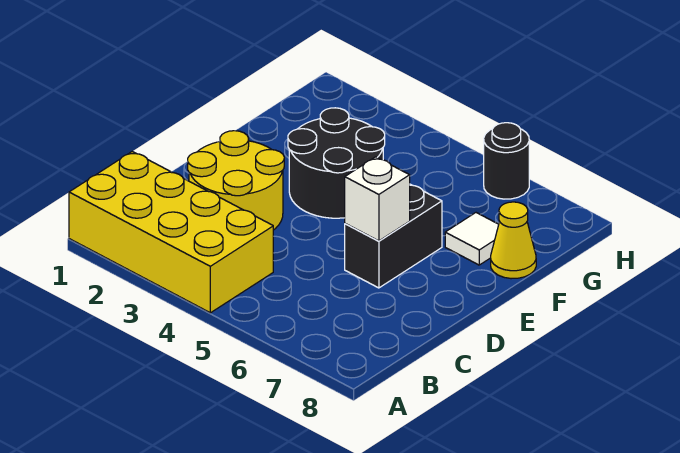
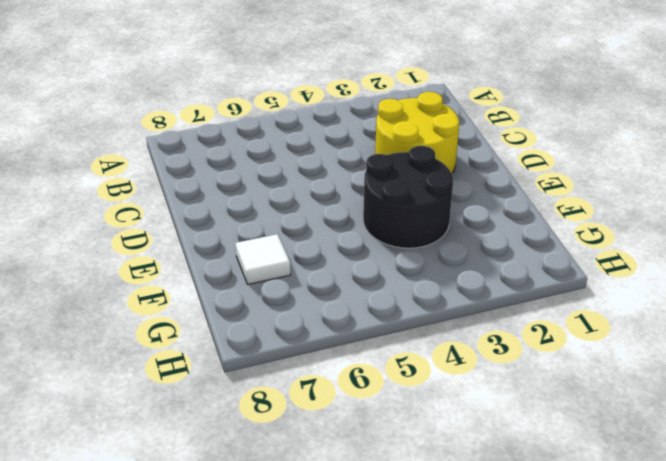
none -> yellow 2x4 brick [69,152,273,313]
none -> black 1x2 brick [345,184,442,288]

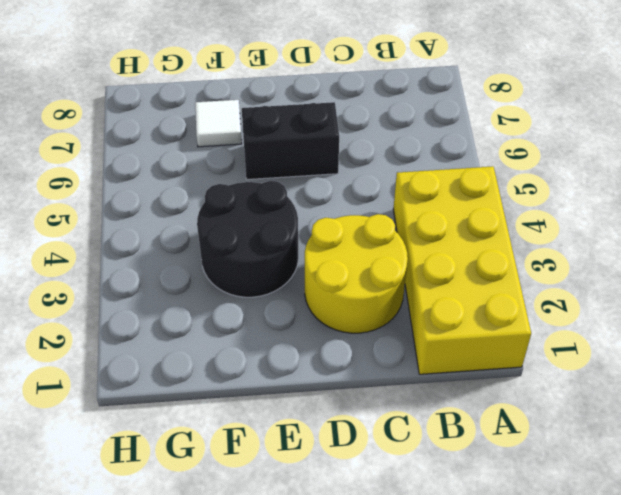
none -> yellow 1x1 cone [491,202,536,279]
none -> black 1x1 round brick [484,123,529,199]

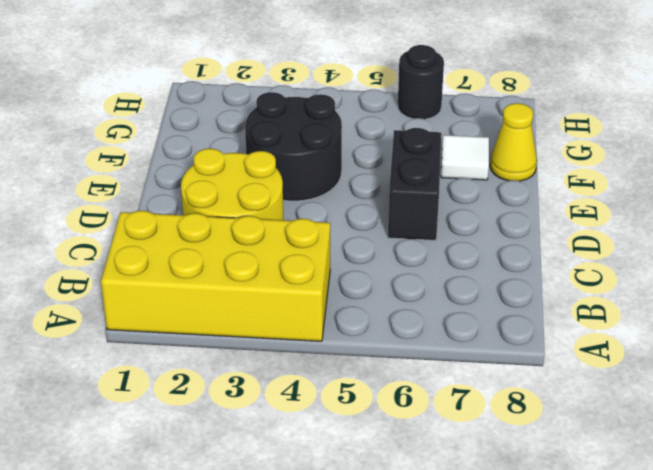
none -> white 1x1 brick [345,157,410,241]

